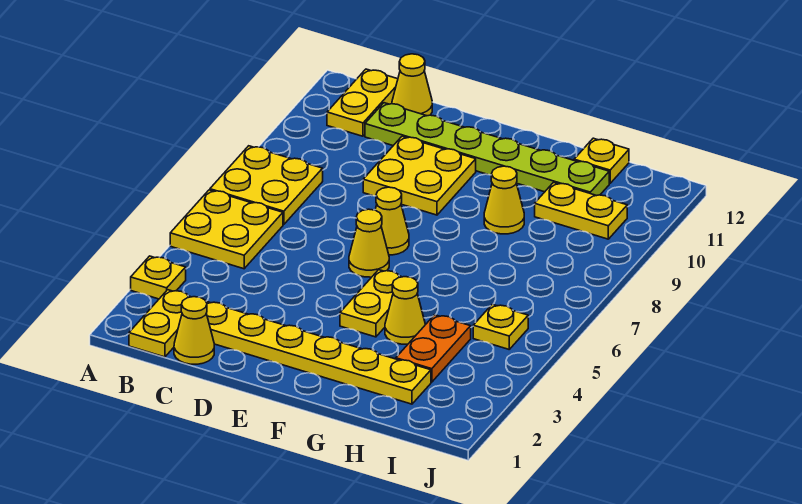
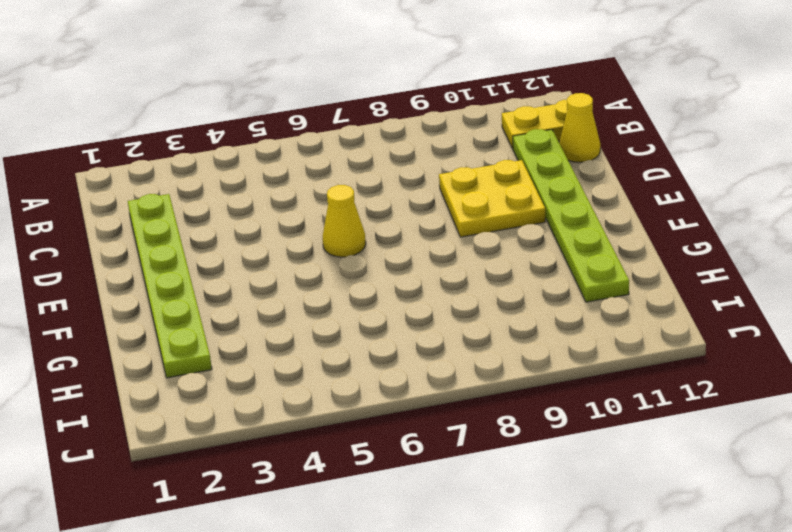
lime 1x6 plate [128,194,212,378] -> yellow 1x6 plate [206,301,431,404]
none -> yellow 1x1 plate [131,256,186,299]
none -> yellow 2x2 plate [170,190,283,269]
none -> yellow 2x2 plate [210,146,323,225]

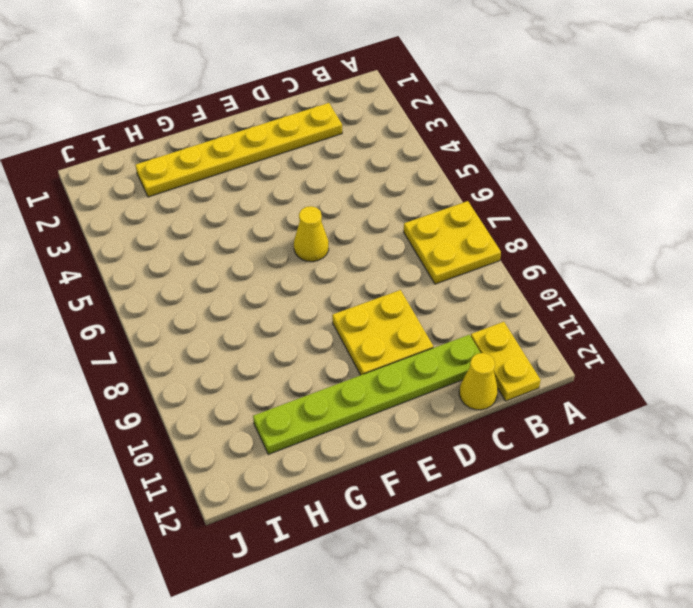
none -> yellow 1x1 plate [131,256,186,299]
none -> yellow 2x2 plate [170,190,283,269]
none -> yellow 1x2 plate [129,290,190,357]

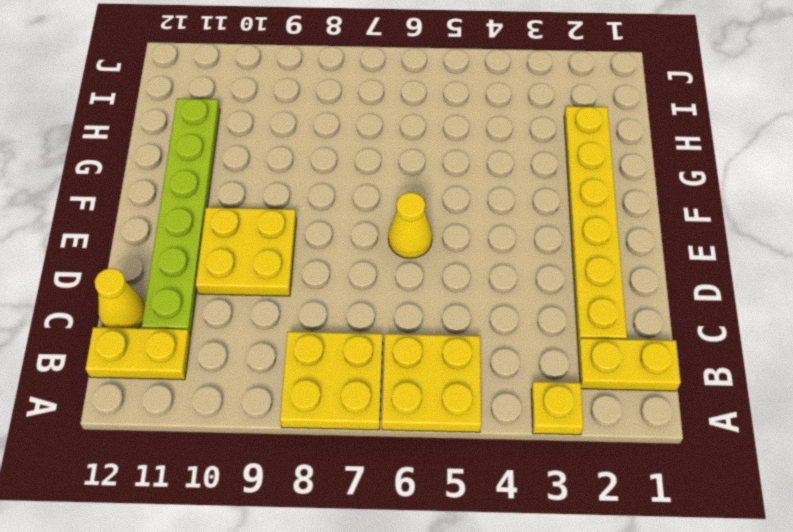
none -> yellow 1x1 cone [174,297,214,364]
none -> yellow 1x1 cone [375,187,409,255]
none -> yellow 1x2 plate [340,270,401,337]

